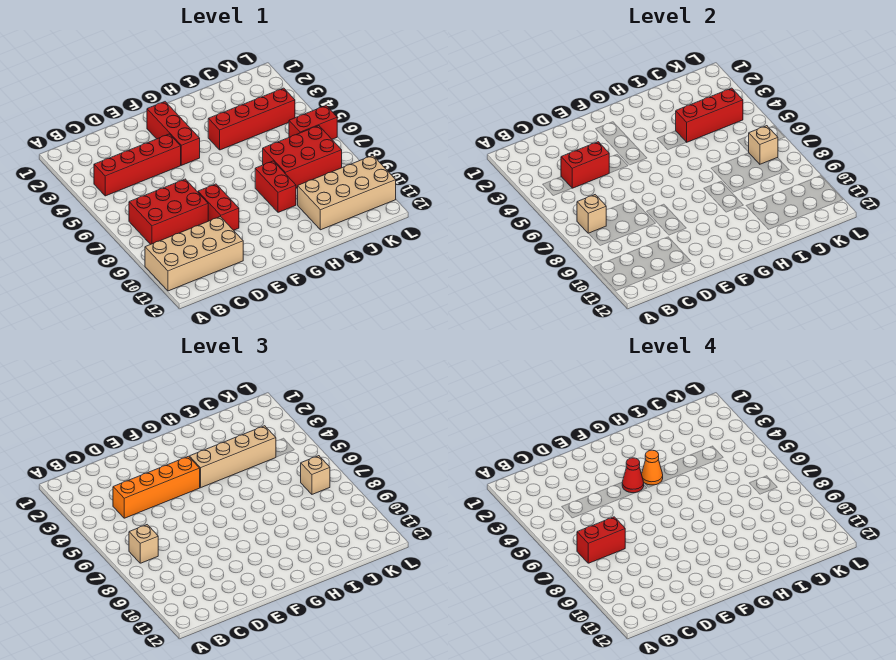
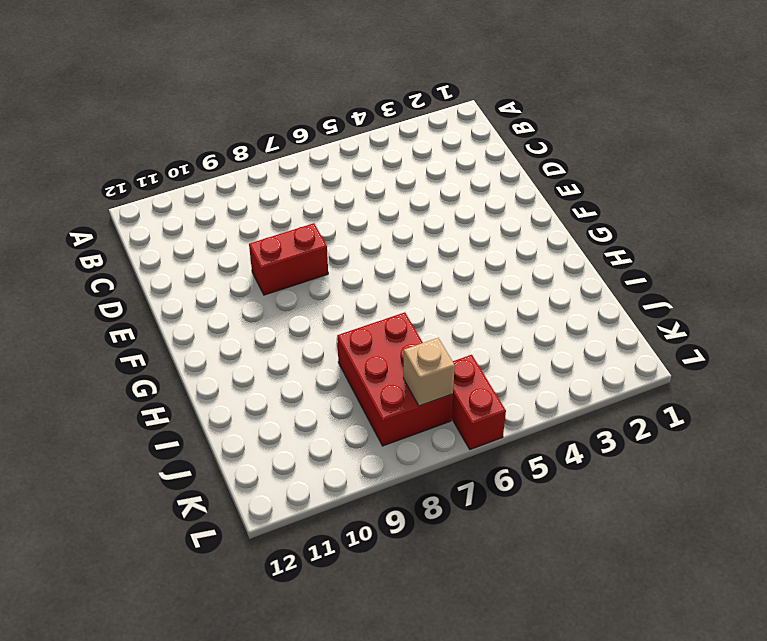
none -> tan 2x4 brick [145,217,243,291]
none -> red 1x4 brick [94,134,181,196]
none -> red 2x3 brick [129,179,208,244]

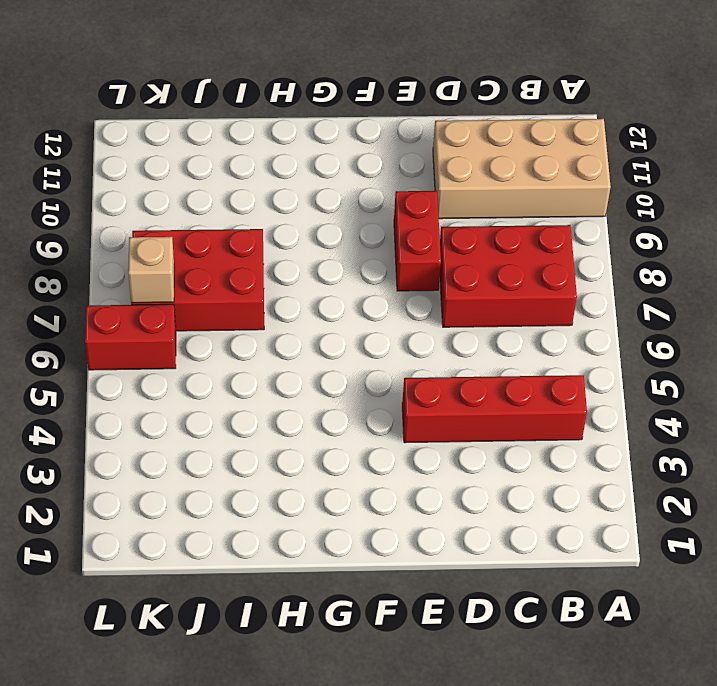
none -> red 1x3 brick [147,102,200,165]
none -> red 1x4 brick [208,88,295,150]
none -> red 1x2 brick [255,161,296,212]

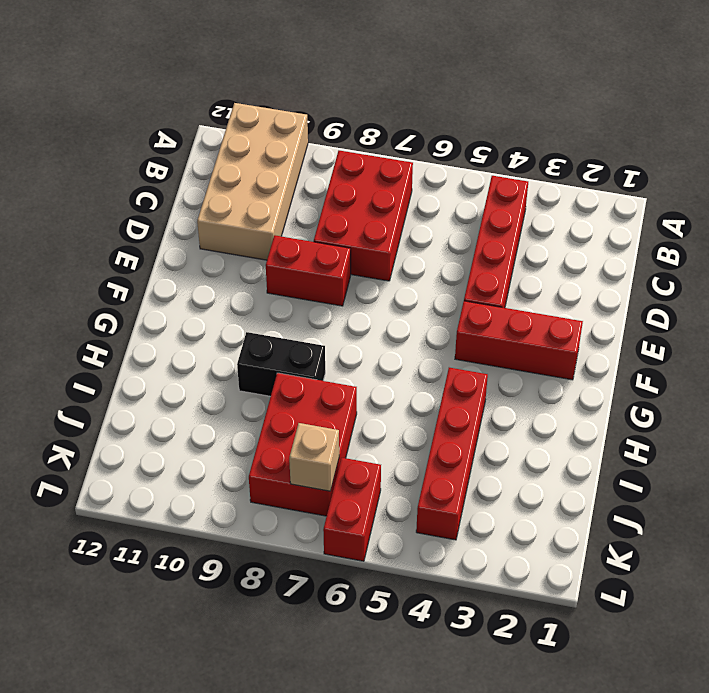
black 1x2 brick [237,332,325,396] -> red 1x2 brick [255,161,296,212]
none -> tan 2x4 brick [298,155,396,230]
none -> tan 1x1 brick [577,195,606,233]
none -> red 1x2 brick [561,142,609,188]

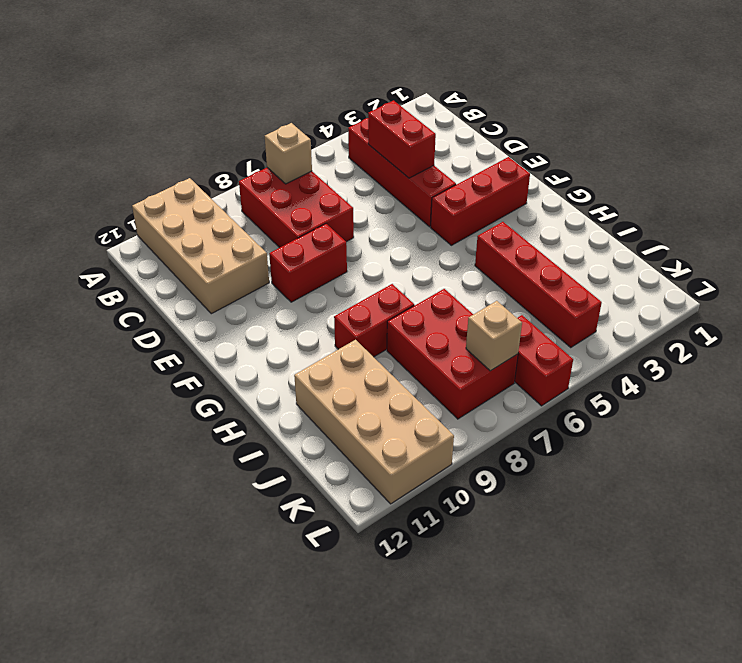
none -> red 1x3 brick [676,88,743,142]
none -> tan 1x1 brick [129,525,158,563]
none -> orange 1x4 brick [113,456,200,518]

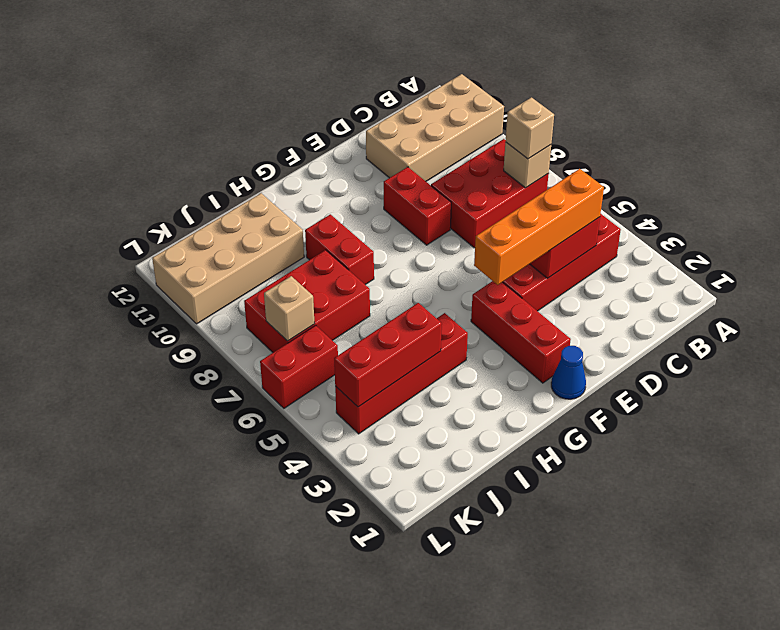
blue 1x1 cone [551,346,586,399] -> none
none -> tan 1x4 brick [189,426,276,488]
none -> tan 1x1 brick [301,456,330,494]
none -> red 1x2 brick [577,517,625,563]

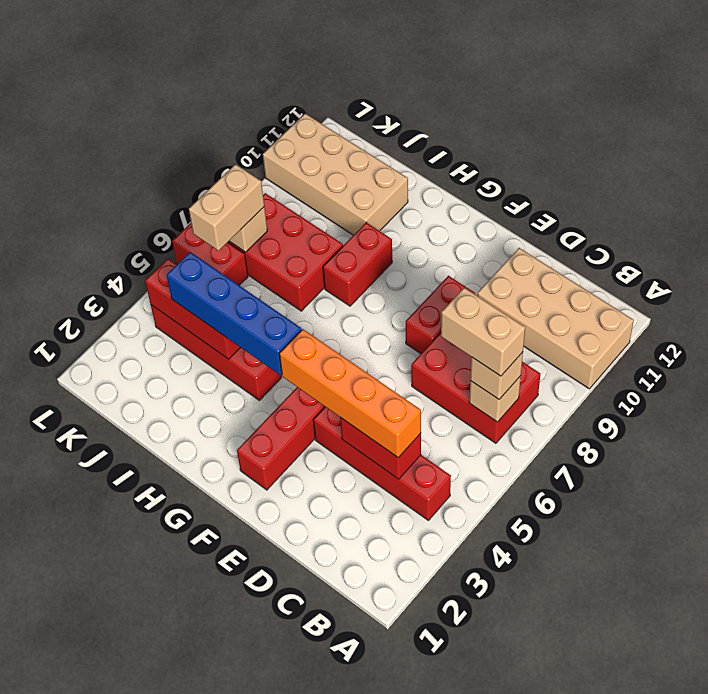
tan 1x2 brick [441,288,525,376] -> red 1x2 brick [577,517,625,563]
blue 1x4 brick [167,252,302,375] -> tan 1x4 brick [189,426,276,488]
tan 1x2 brick [189,164,264,251] -> tan 1x1 brick [301,456,330,494]
none -> red 1x1 cone [622,458,644,493]
none -> orange 1x1 cone [642,450,663,485]

